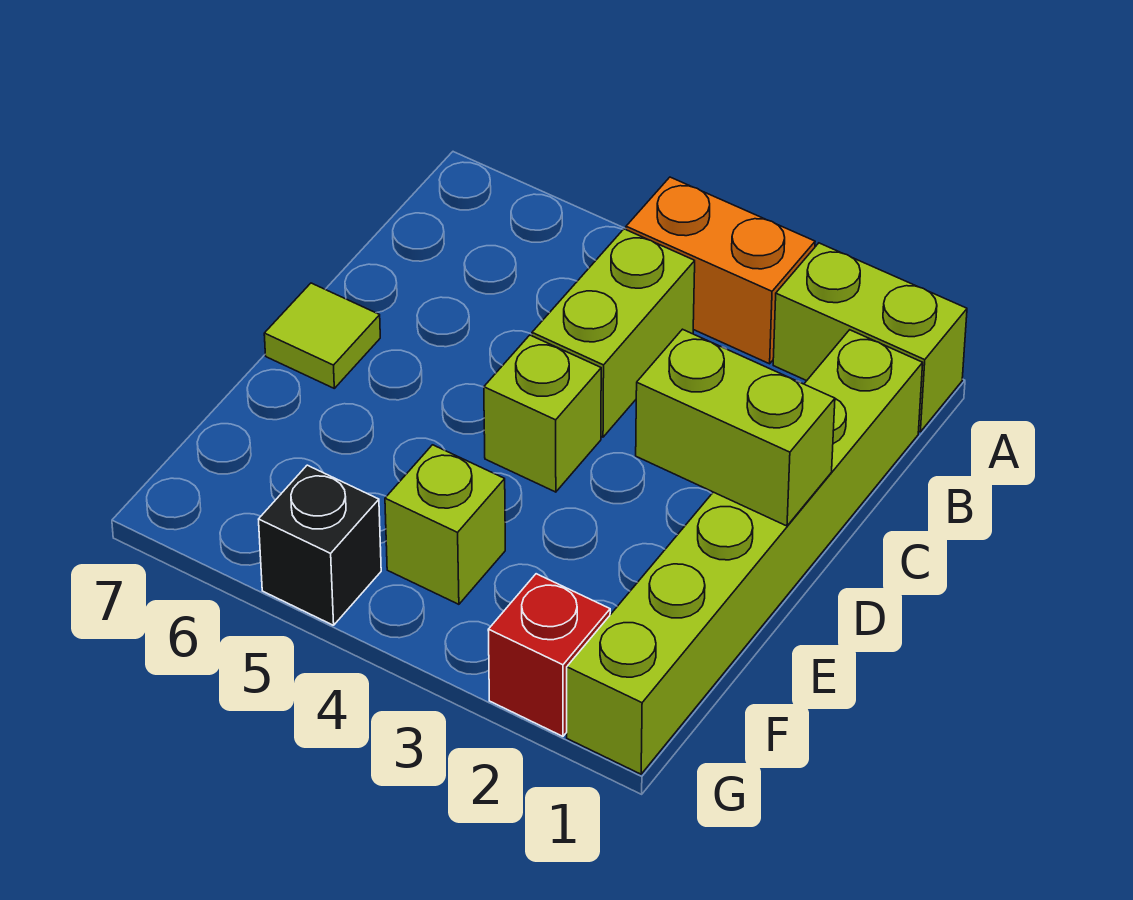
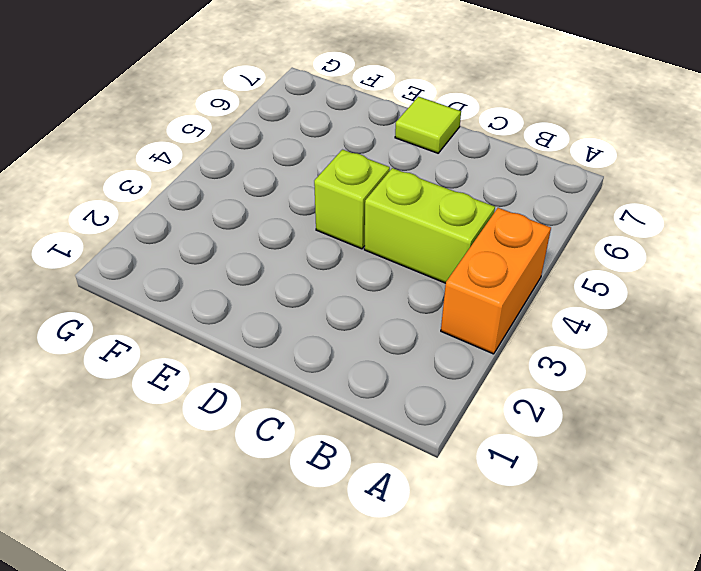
none -> lime 1x2 brick [773,243,967,432]
none -> lime 1x6 brick [567,330,923,774]

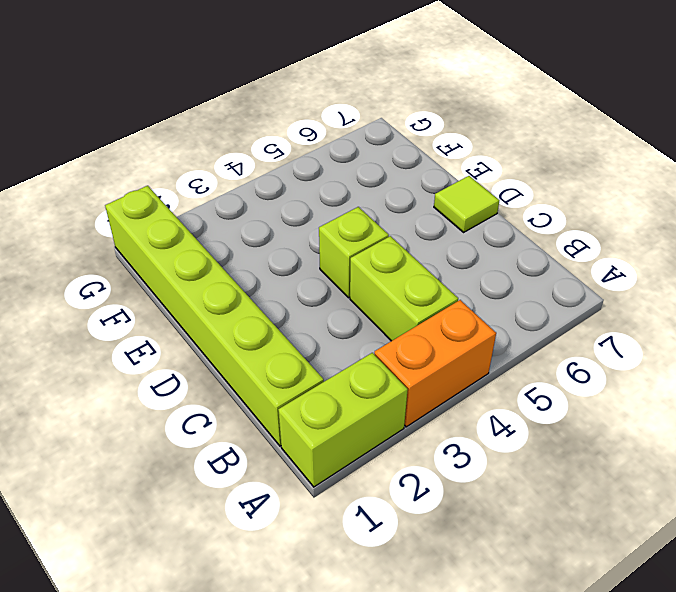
none -> lime 1x1 brick [385,445,505,604]
none -> red 1x1 brick [488,574,610,736]

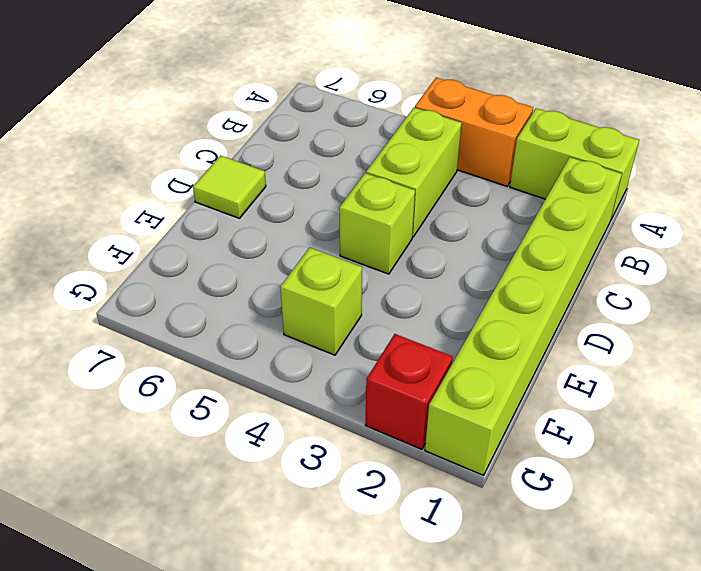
none -> black 1x1 brick [259,465,381,625]
none -> lime 1x2 brick [636,329,835,526]

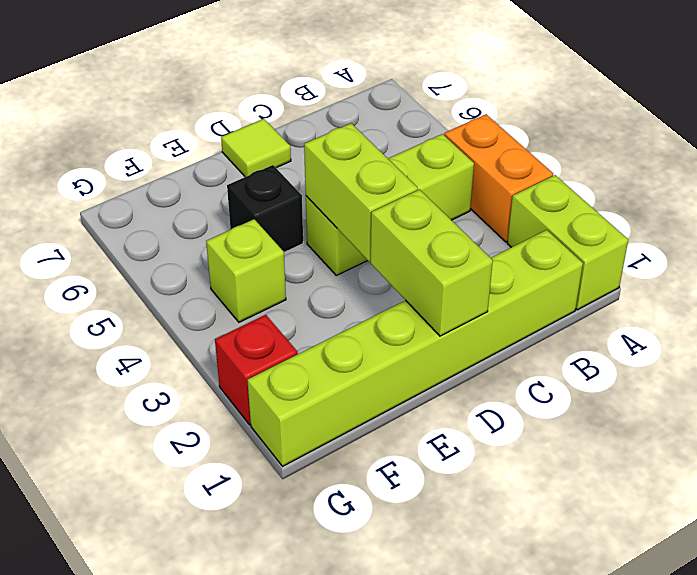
lime 1x2 brick [304,123,418,261] -> none
black 1x1 brick [227,165,303,252] -> black 1x1 brick moved to [259,465,381,625]

